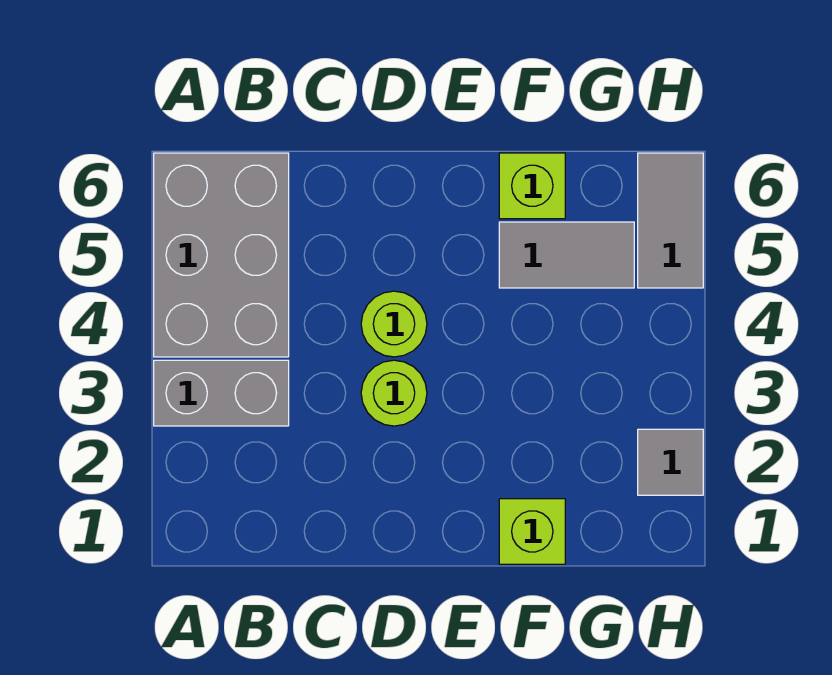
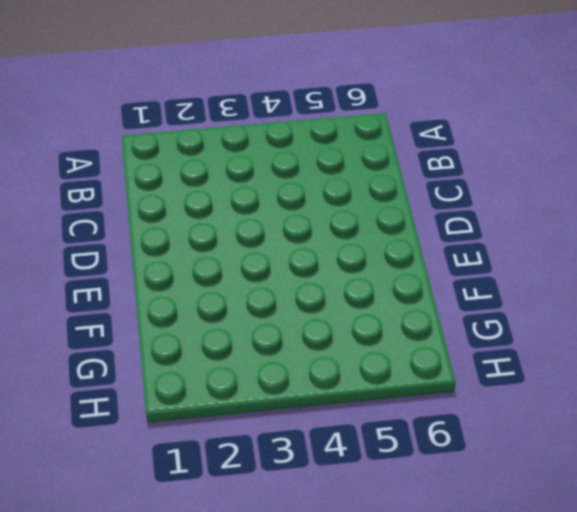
none -> grey 1x2 brick [154,360,289,426]
none -> grey 2x3 brick [154,153,289,357]

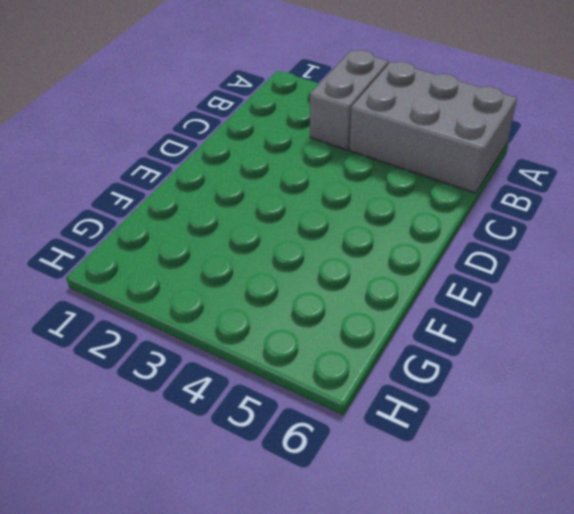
none -> lime 1x1 round brick [361,360,427,426]
none -> lime 1x1 round brick [361,291,427,357]

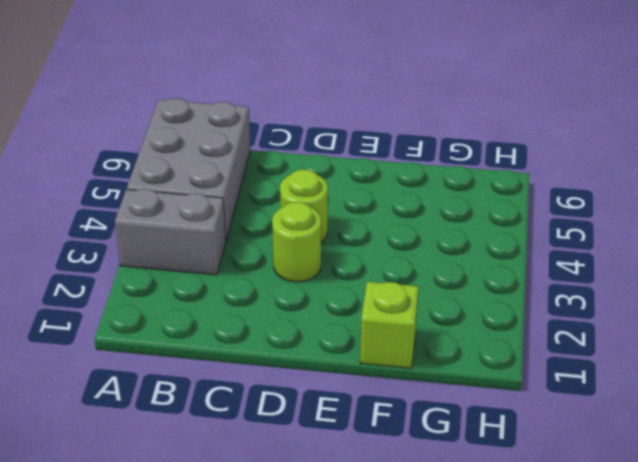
none -> grey 1x2 tile [499,222,634,288]
none -> lime 1x1 brick [499,153,565,219]

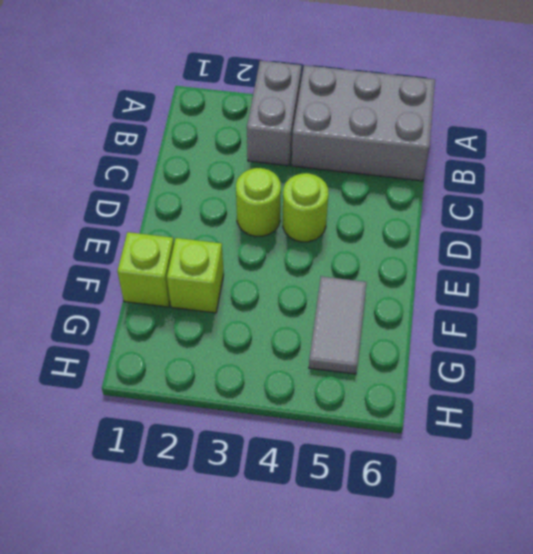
lime 1x1 brick [167,238,224,313] -> lime 1x1 brick moved to [499,153,565,219]
none -> grey 1x1 tile [638,429,703,495]
none -> grey 1x2 tile [638,153,703,288]

